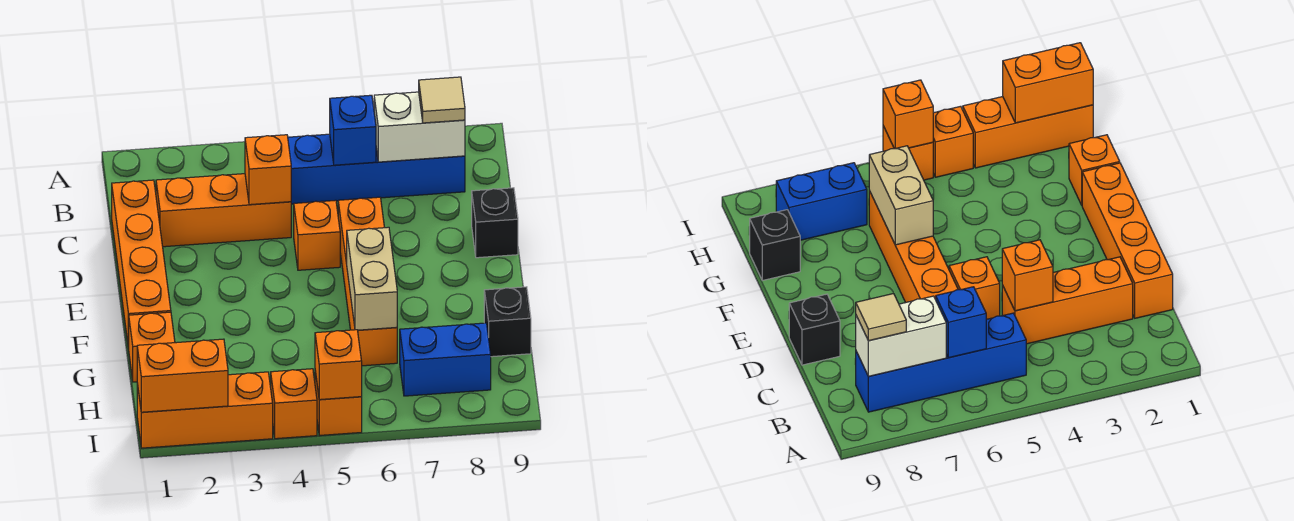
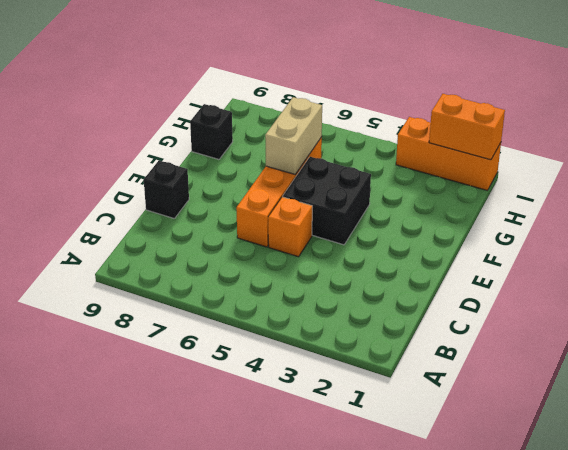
black 2x2 brick [283,157,371,245] -> none
none -> blue 1x4 brick [288,134,465,204]
none -> orange 1x4 brick [112,180,171,349]
none -> orange 1x3 brick [156,174,291,247]

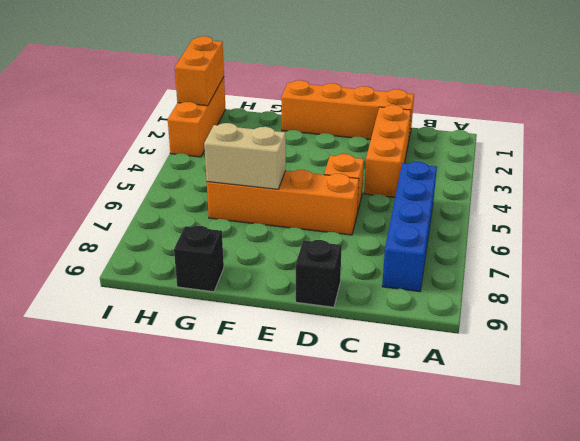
none -> orange 1x1 brick [129,312,175,382]
none -> blue 1x2 brick [400,323,491,396]
none -> orange 1x1 brick [271,369,317,439]

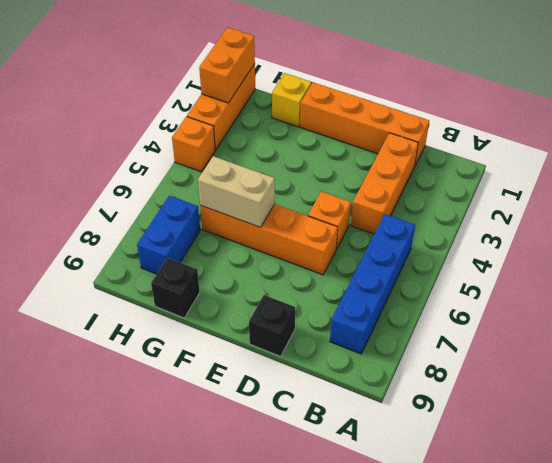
yellow 1x1 brick [272,73,311,127] -> orange 1x1 brick [129,312,175,382]
none -> orange 1x1 brick [315,371,362,435]
none -> blue 1x1 brick [330,95,376,165]
none -> white 1x2 brick [374,92,465,162]

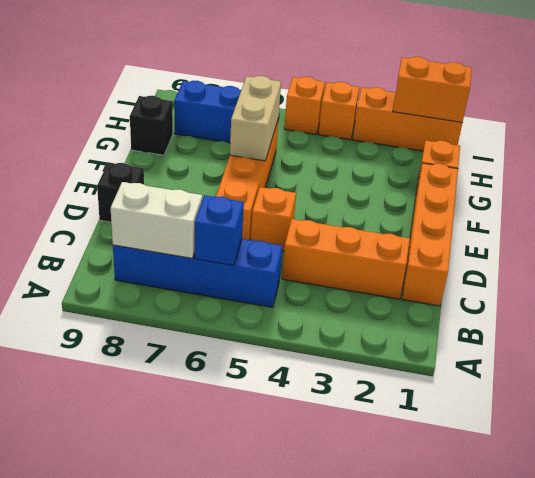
none -> orange 1x1 brick [245,135,291,205]
none -> orange 1x1 brick [315,330,362,400]
none -> tan 1x1 tile [419,77,465,123]

